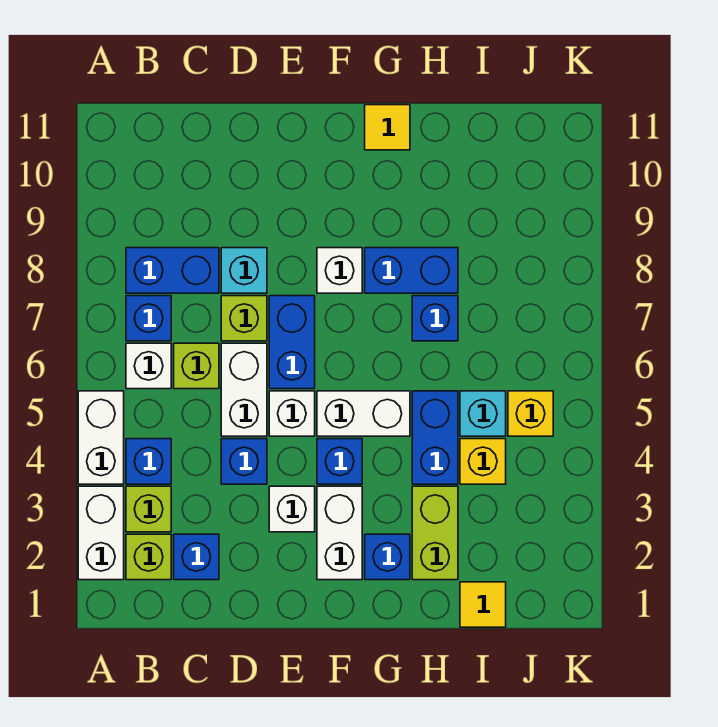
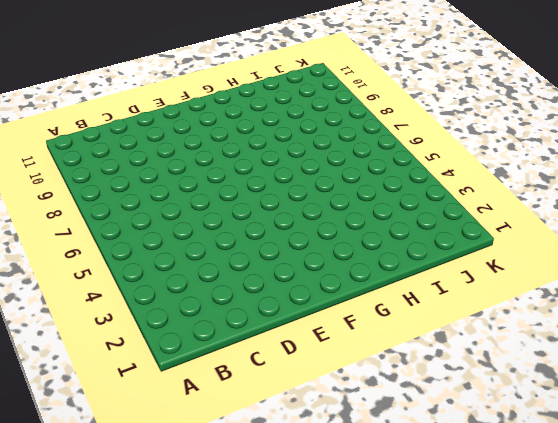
none -> white 1x2 brick [78,486,124,580]
none -> white 1x2 brick [78,391,124,484]
none -> lime 1x1 brick [126,534,171,580]
none -> lime 1x1 brick [126,486,171,532]

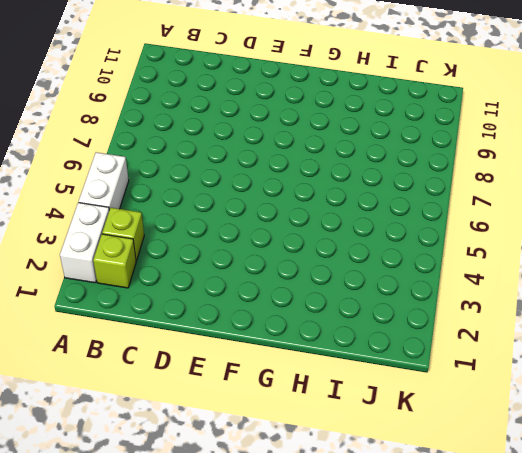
none -> blue 1x1 brick [126,439,171,484]
none -> white 1x1 brick [126,343,171,389]
none -> blue 1x1 brick [126,296,171,341]
none -> blue 1x2 brick [126,248,219,293]

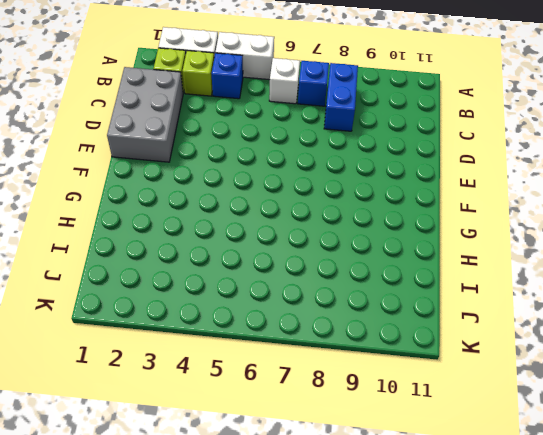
grey 2x3 brick [107,67,183,162] -> blue 1x1 brick [174,534,219,580]
none -> lime 1x1 brick [174,343,219,389]
none -> blue 1x1 brick [221,439,267,484]
none -> white 1x2 brick [221,343,267,436]
none -> lime 1x1 brick [221,296,267,341]

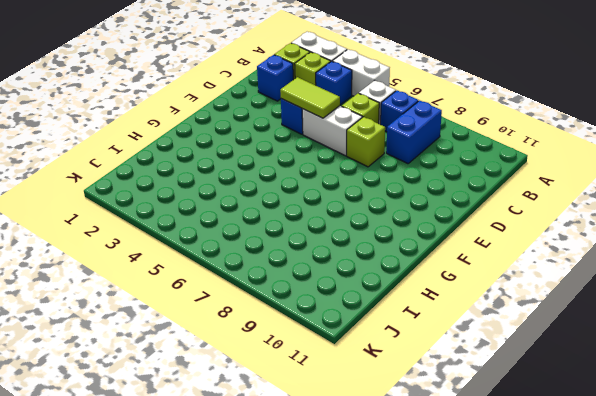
lime 1x2 tile [280,77,340,118] -> none
none -> cyan 1x1 brick [221,248,267,293]
none -> white 1x1 brick [269,486,315,532]
none -> white 1x1 brick [269,391,315,436]
none -> blue 1x2 brick [269,296,315,389]

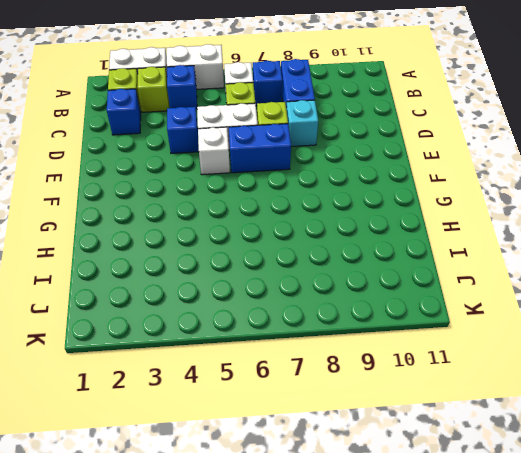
none -> white 1x1 brick [269,486,315,532]
none -> white 1x2 brick [317,486,362,580]
none -> blue 1x1 brick [317,439,362,484]
none -> white 1x2 brick [317,391,410,436]

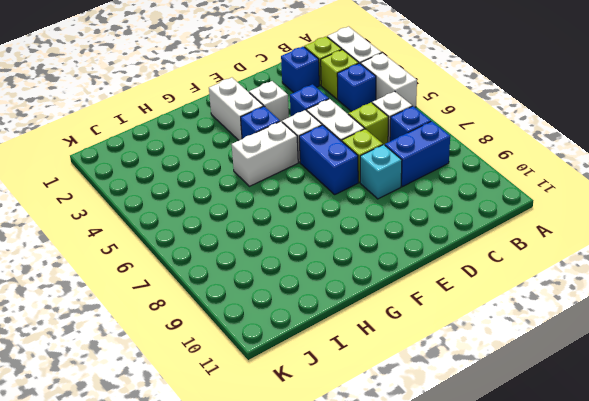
none -> white 1x1 brick [317,248,362,293]
none -> blue 1x1 brick [365,534,410,580]
none -> blue 1x2 brick [365,248,458,293]
none -> yellow 1x1 tile [365,105,410,150]

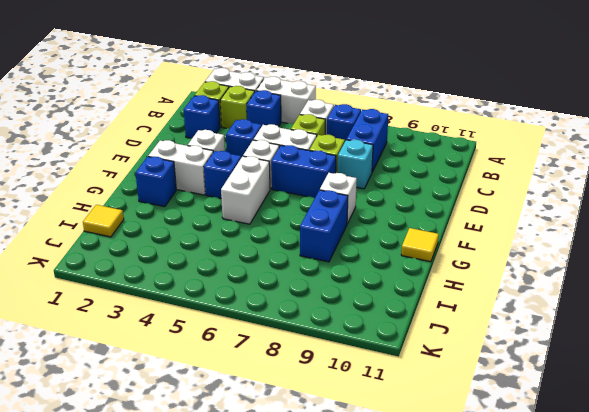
none -> lime 1x2 brick [412,486,458,580]
none -> blue 1x2 brick [412,391,458,484]
none -> blue 1x1 brick [412,296,458,341]
none -> yellow 1x1 brick [460,439,506,484]

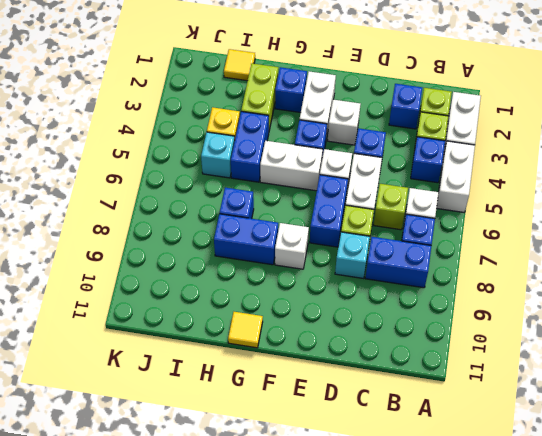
none -> yellow 1x1 brick [508,391,553,436]

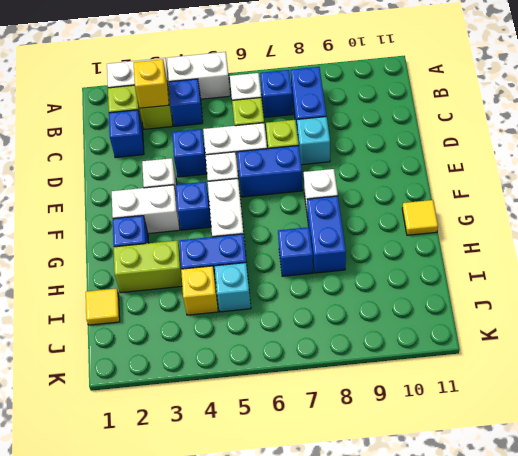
yellow 1x1 brick [134,59,169,108] -> yellow 1x1 brick moved to [508,391,553,436]

